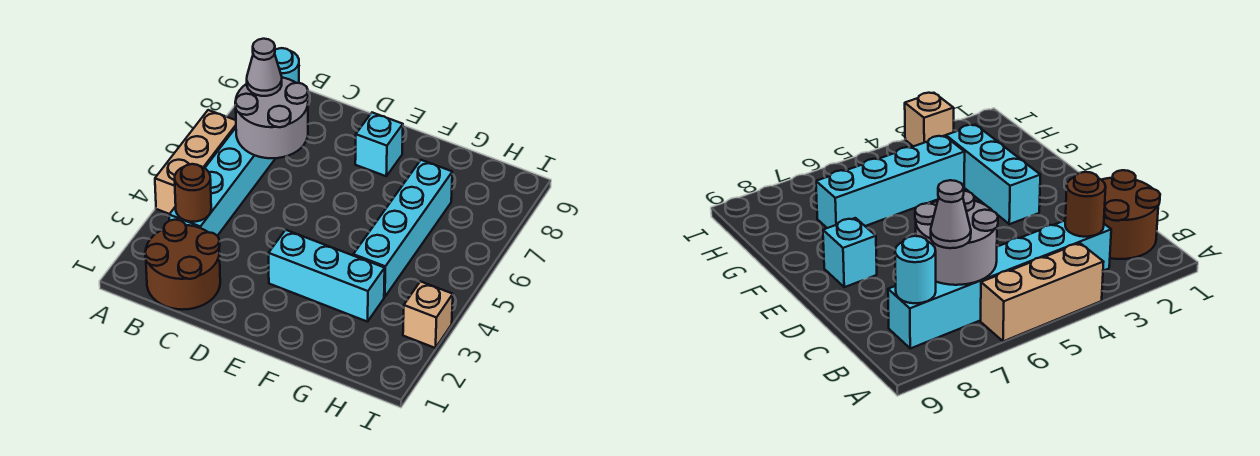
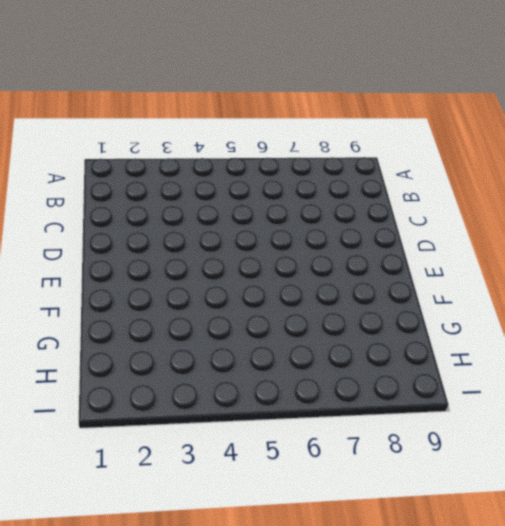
none -> tan 1x3 brick [155,110,236,214]
none -> brown 2x2 round brick [145,220,220,310]

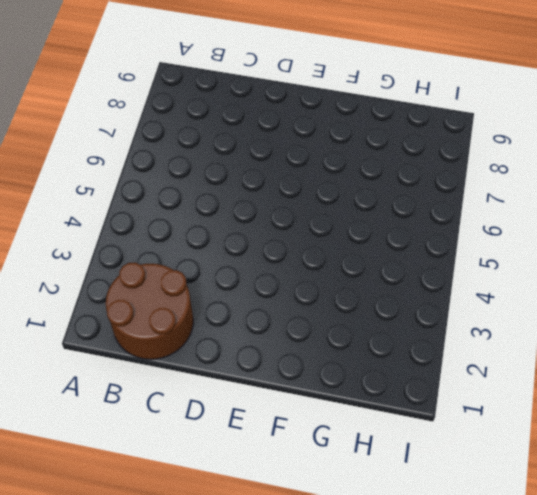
none -> tan 1x3 brick [155,110,236,214]
none -> cyan 1x6 brick [169,128,276,236]

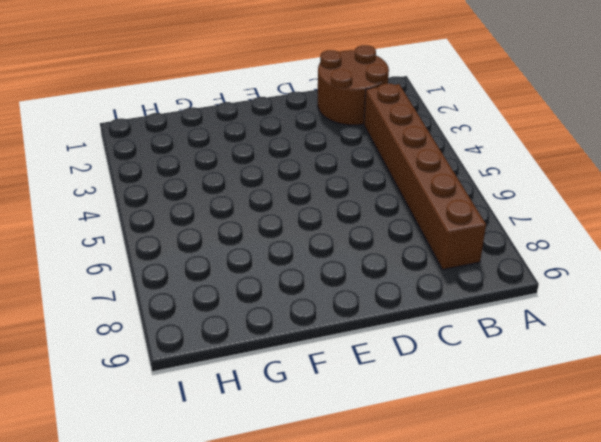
brown 1x6 brick [364,84,486,270] -> cyan 1x6 brick [169,128,276,236]
none -> tan 1x3 brick [155,110,236,214]
none -> cyan 1x3 brick [269,230,385,322]

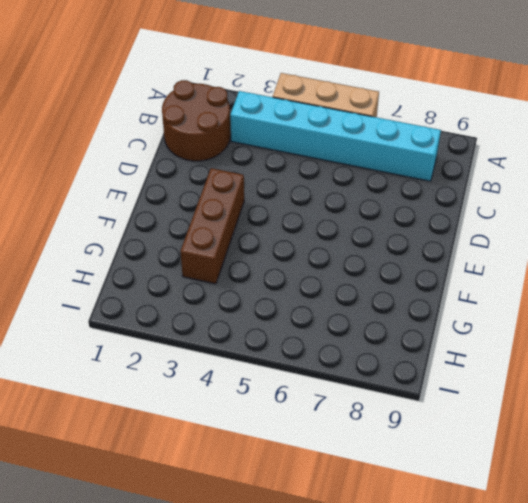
brown 1x3 brick [180,168,244,284] -> cyan 1x3 brick [269,230,385,322]
none -> cyan 1x1 brick [355,113,403,176]
none -> cyan 1x4 brick [353,160,452,297]

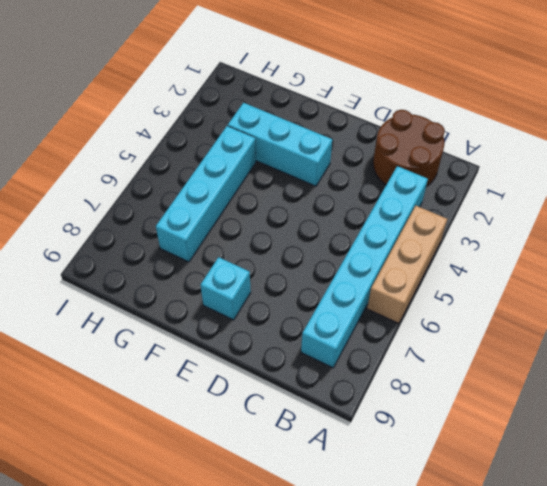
none -> tan 1x1 brick [403,281,453,348]
none -> brown 1x1 round brick [175,164,211,222]

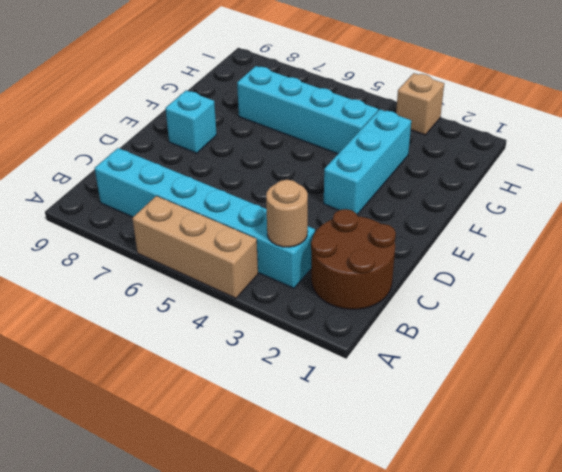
tan 1x1 round brick [266,180,308,247] -> brown 1x1 round brick [175,164,211,222]
none -> grey 2x2 round brick [235,77,308,158]
none -> cyan 1x1 round brick [275,48,299,83]

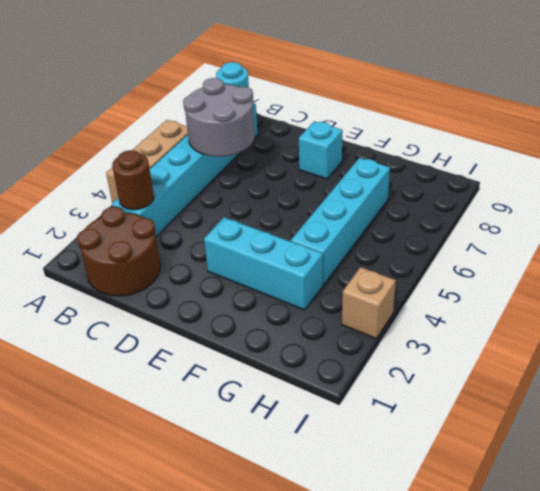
none -> grey 1x1 cone [247,39,282,96]

